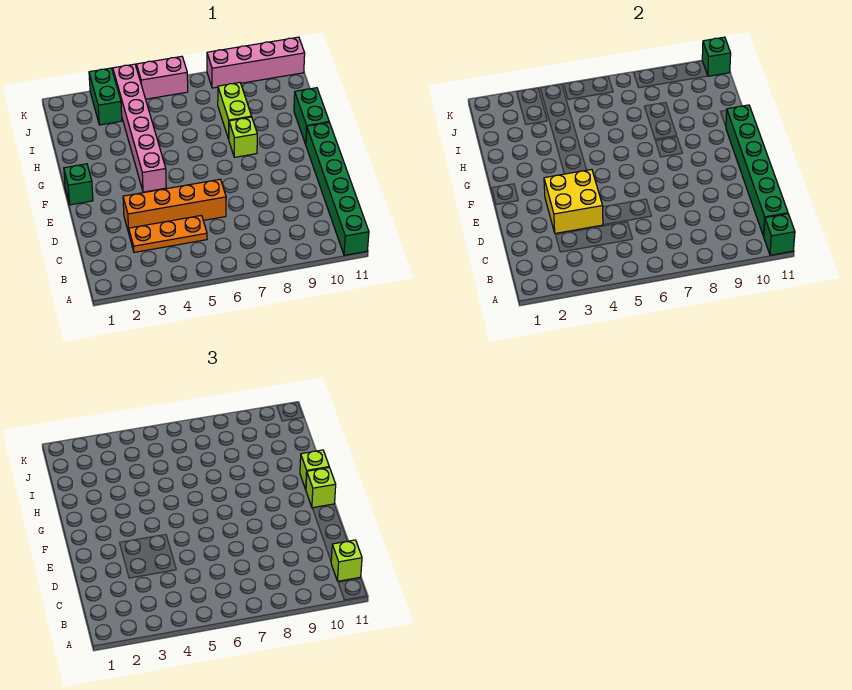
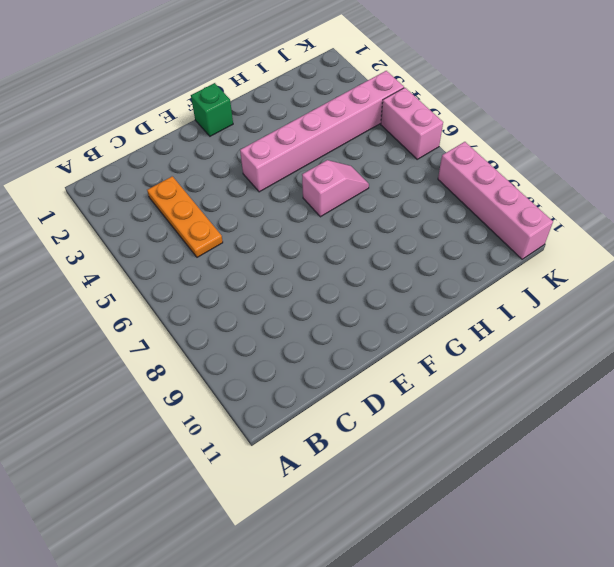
pink 1x2 slope [302,160,369,217] -> none
none -> green 1x6 brick [306,122,369,255]
none -> orange 1x4 brick [123,179,226,232]
none -> lime 1x1 brick [229,117,257,157]

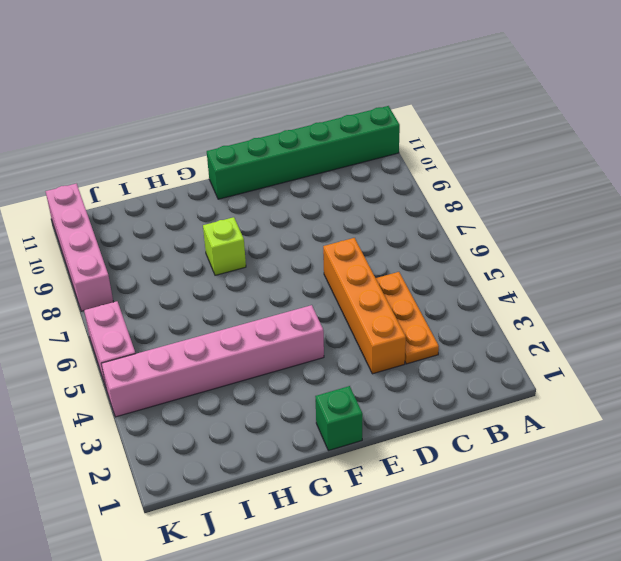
none -> green 1x2 brick [294,88,329,144]
none -> lime 1x2 brick [218,83,252,139]
none -> green 1x2 brick [89,68,122,125]

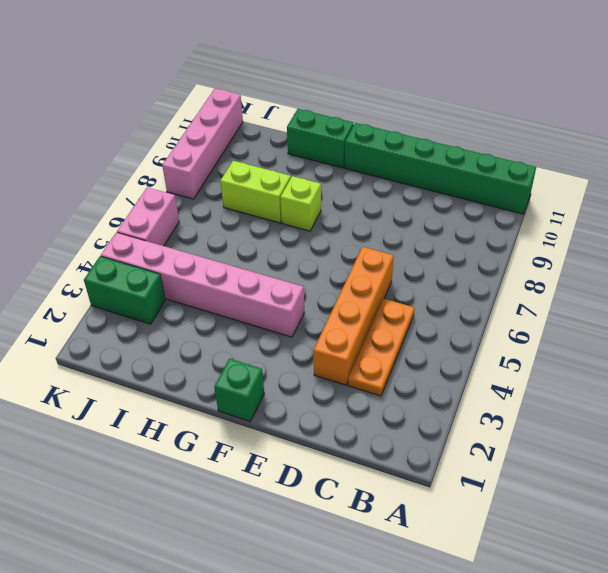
none -> green 1x1 brick [764,214,795,255]
none -> green 1x6 brick [726,105,788,236]
none -> yellow 2x2 brick [544,169,603,233]

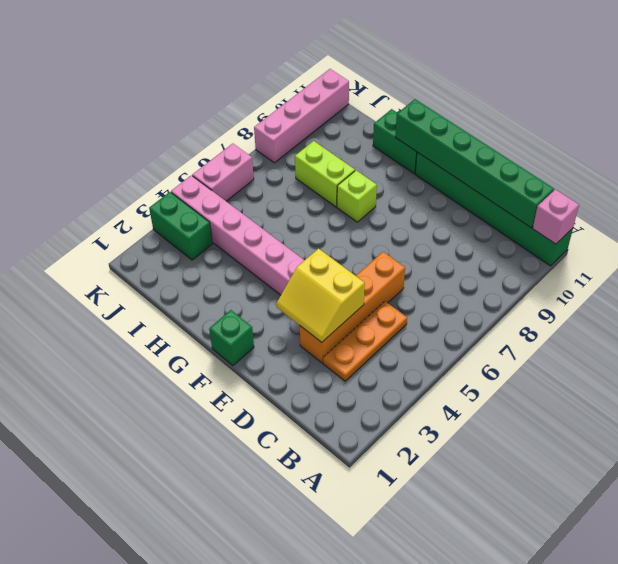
pink 1x1 brick [533,189,579,244] -> green 1x1 brick [764,214,795,255]
yellow 2x2 slope [276,249,365,342] -> yellow 2x2 brick [544,169,603,233]
none -> green 1x1 brick [702,37,731,76]
none -> lime 1x1 brick [331,540,362,581]
none -> lime 1x1 brick [306,467,336,508]

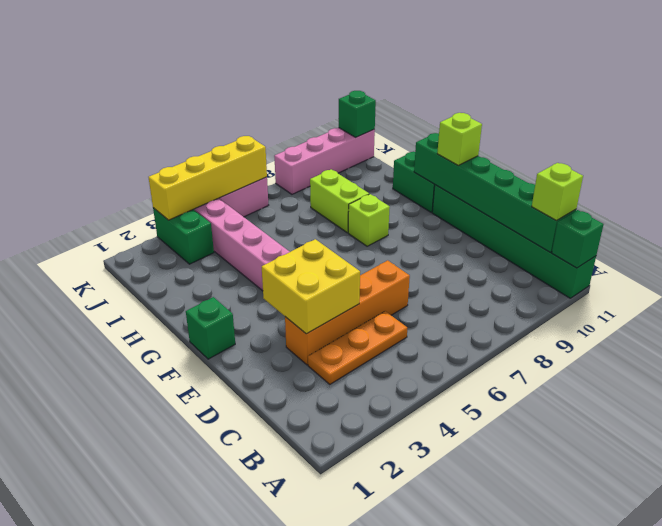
yellow 1x4 brick [149,136,267,220] -> none
none -> lime 1x1 brick [300,450,329,489]

